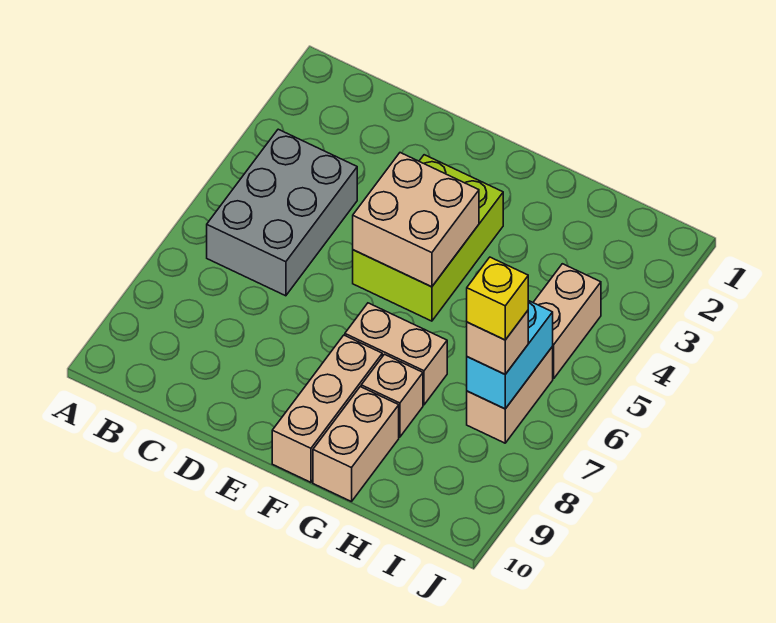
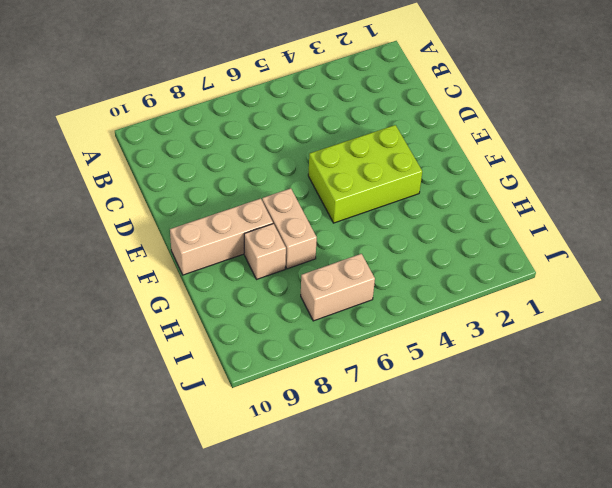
none -> grey 2x3 brick [207,129,357,296]
none -> tan 1x2 brick [313,387,399,502]
none -> tan 1x2 brick [533,264,601,379]

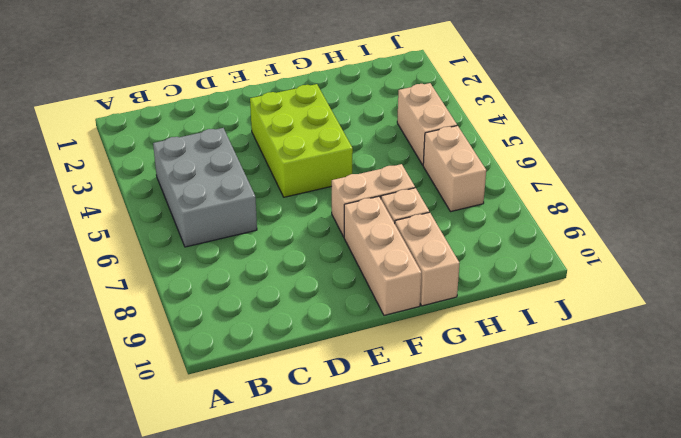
none -> tan 2x2 brick [353,153,479,287]
none -> cyan 1x2 brick [467,301,553,409]
none -> tan 1x1 brick [467,311,528,374]

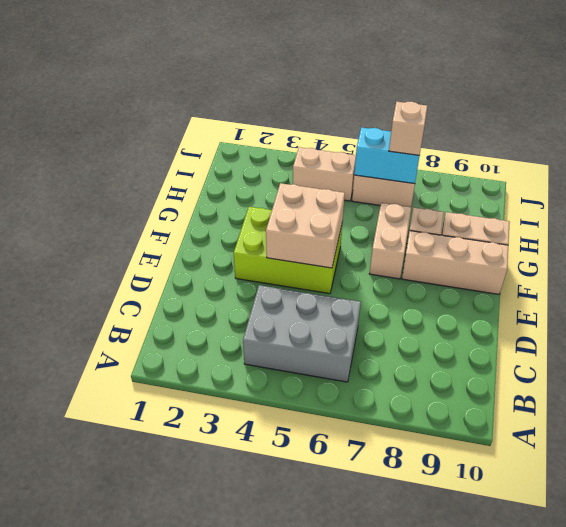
none -> yellow 1x1 brick [467,257,528,340]

